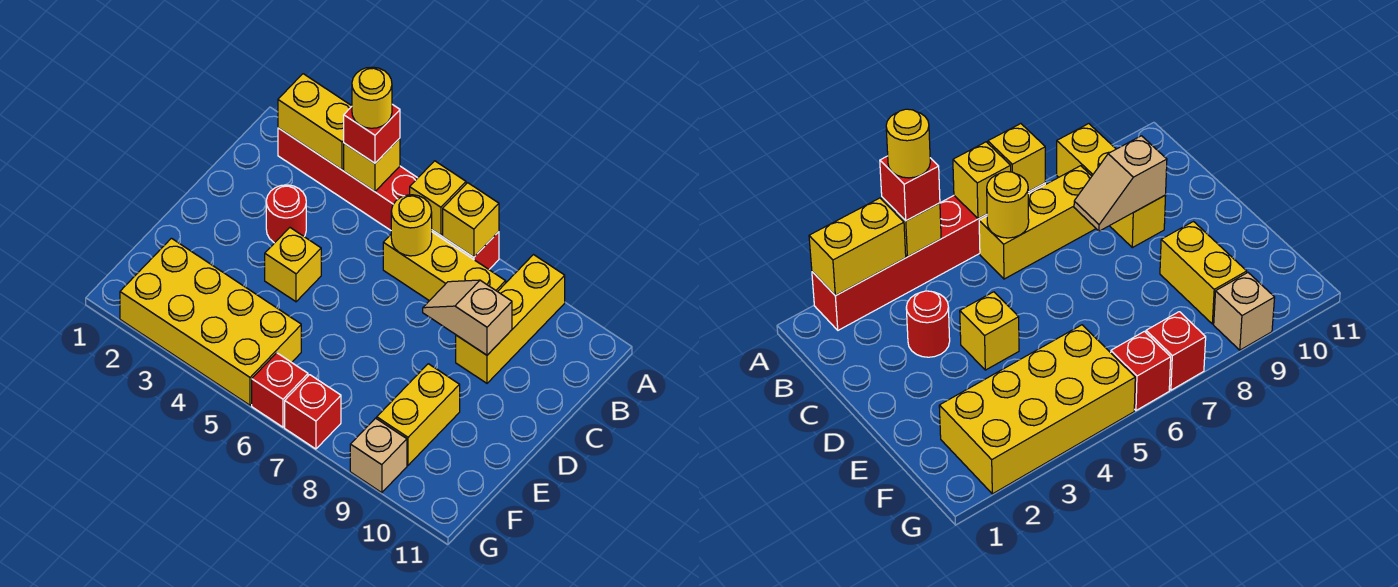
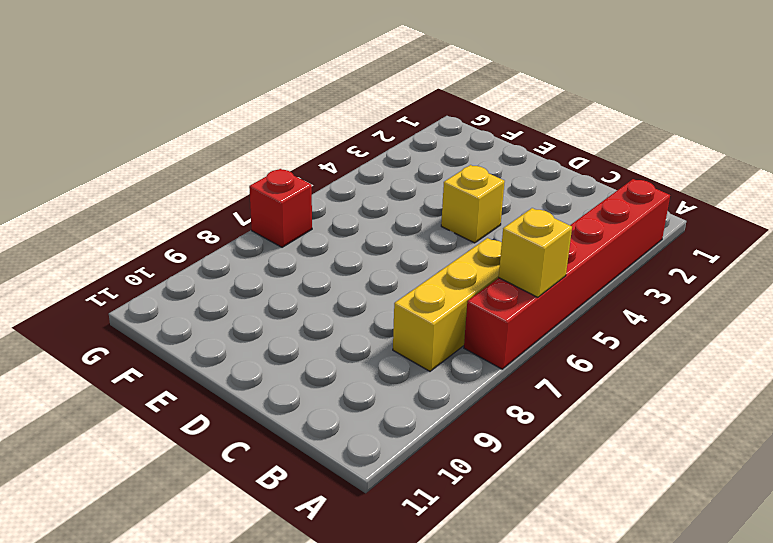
none -> yellow 1x3 brick [456,255,565,383]
none -> red 1x1 round brick [266,185,306,243]
none -> yellow 1x2 brick [377,364,460,465]

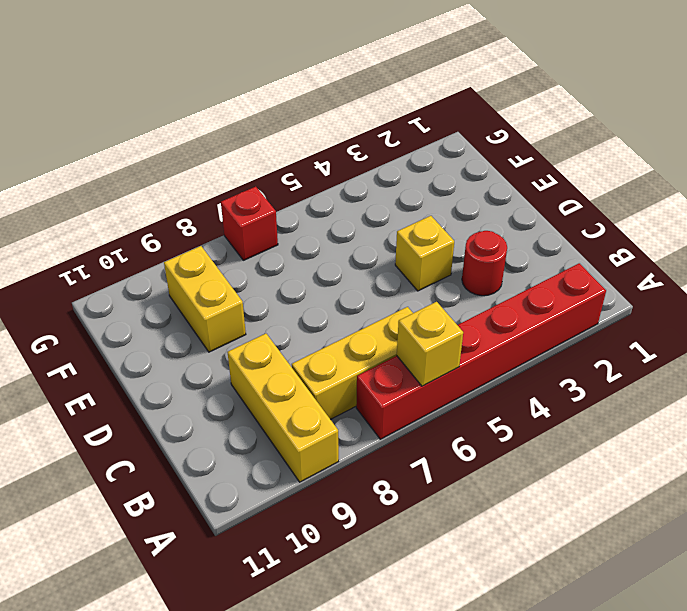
none -> yellow 2x4 brick [120,238,301,405]
none -> red 1x1 brick [252,353,308,427]
none -> tan 1x1 brick [350,418,407,493]

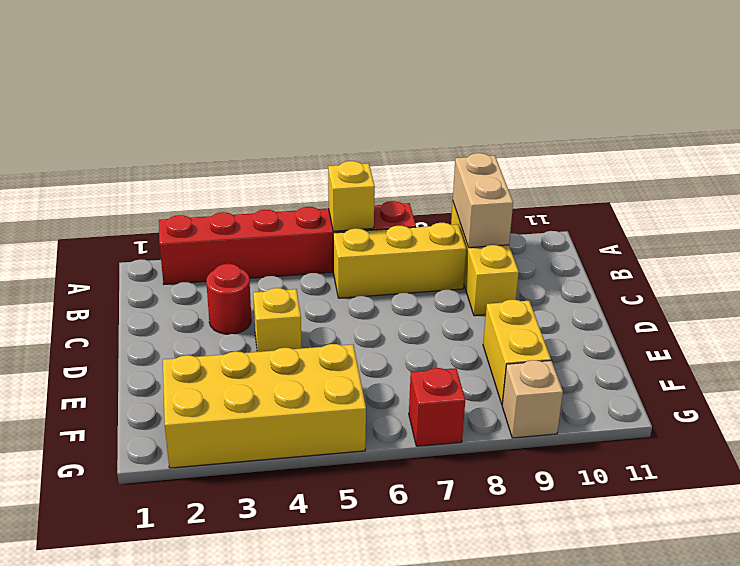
tan 1x2 brick [453,153,513,248] -> none
none -> red 1x1 brick [252,353,308,427]
none -> yellow 1x2 brick [278,74,352,170]
none -> yellow 1x1 brick [344,138,400,192]

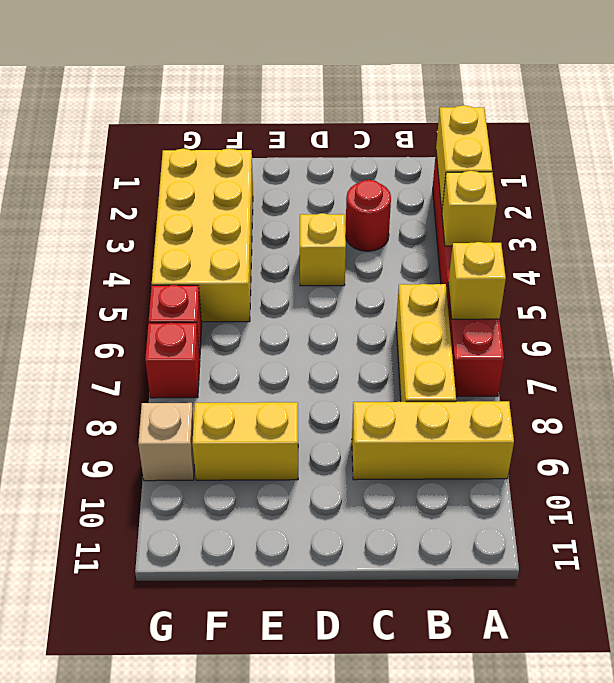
none -> yellow 1x1 brick [443,183,499,257]
none -> yellow 1x1 round brick [391,195,432,256]
none -> tan 1x2 slope [423,280,512,355]

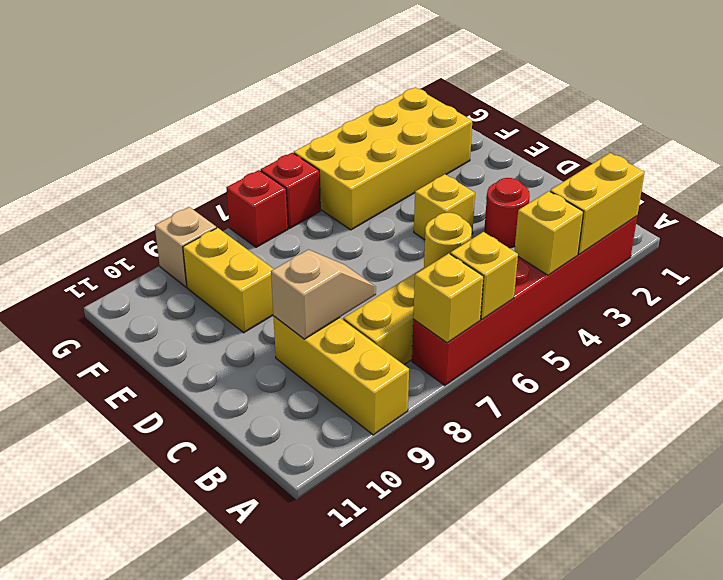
none -> red 1x1 brick [344,104,400,163]
none -> yellow 1x1 round brick [352,67,392,128]

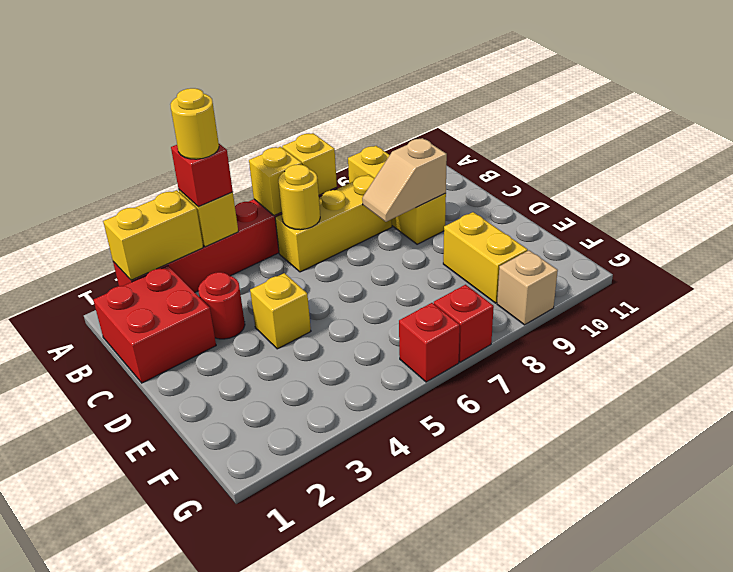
red 2x2 brick [93,266,216,383] -> none
none -> yellow 2x4 brick [120,238,301,405]

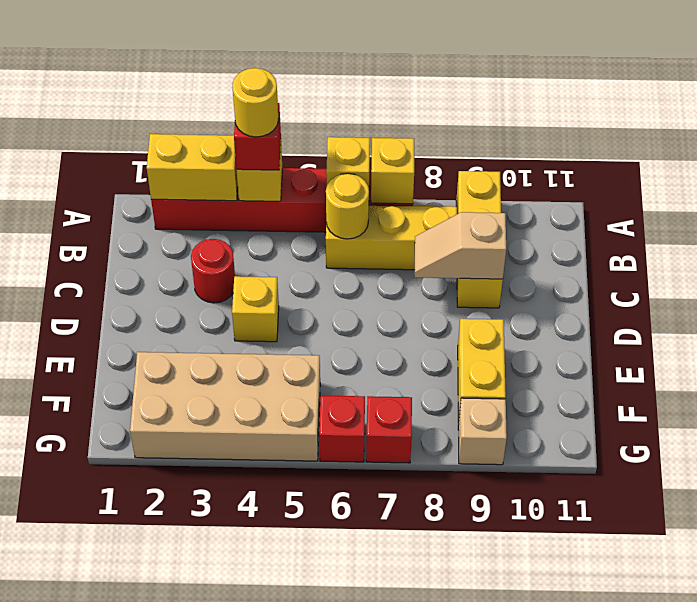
tan 2x4 brick [130,352,320,461] -> yellow 2x4 brick [120,238,301,405]

